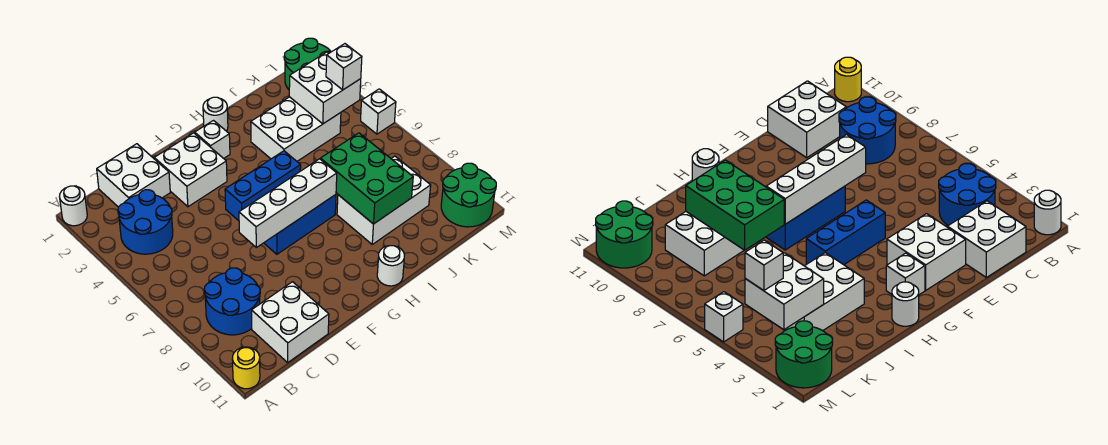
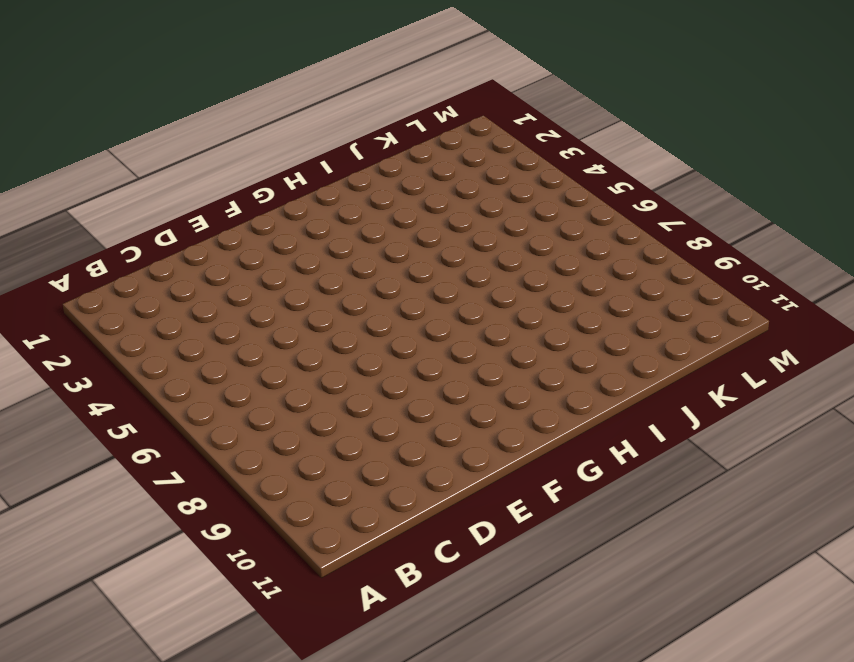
none -> white 1x1 round brick [59,186,87,226]
none -> yellow 1x1 round brick [232,347,260,389]
none -> blue 2x2 round brick [118,190,173,254]

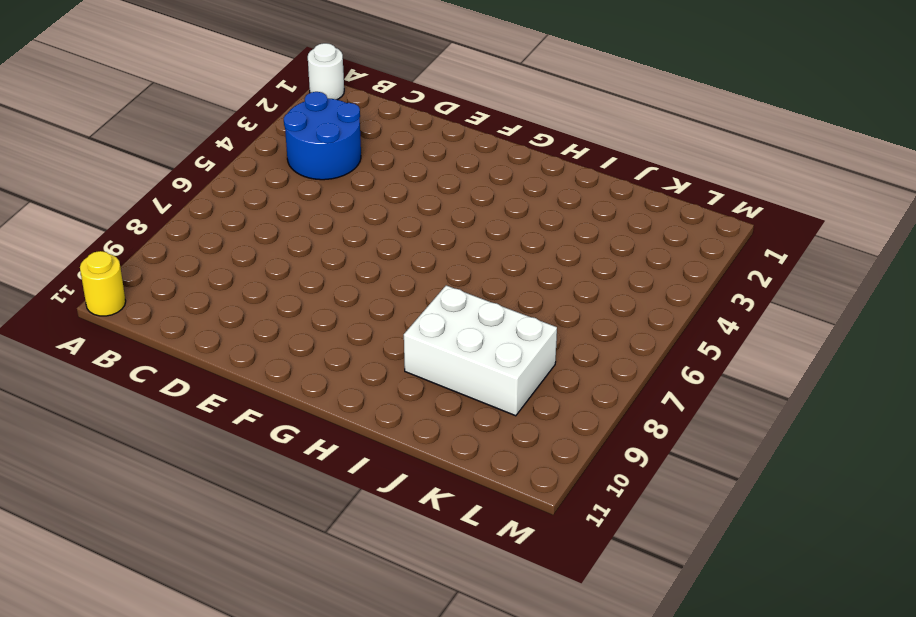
none -> blue 2x2 round brick [204,268,260,335]
none -> white 2x2 brick [97,144,170,207]
none -> white 2x2 brick [252,282,329,363]

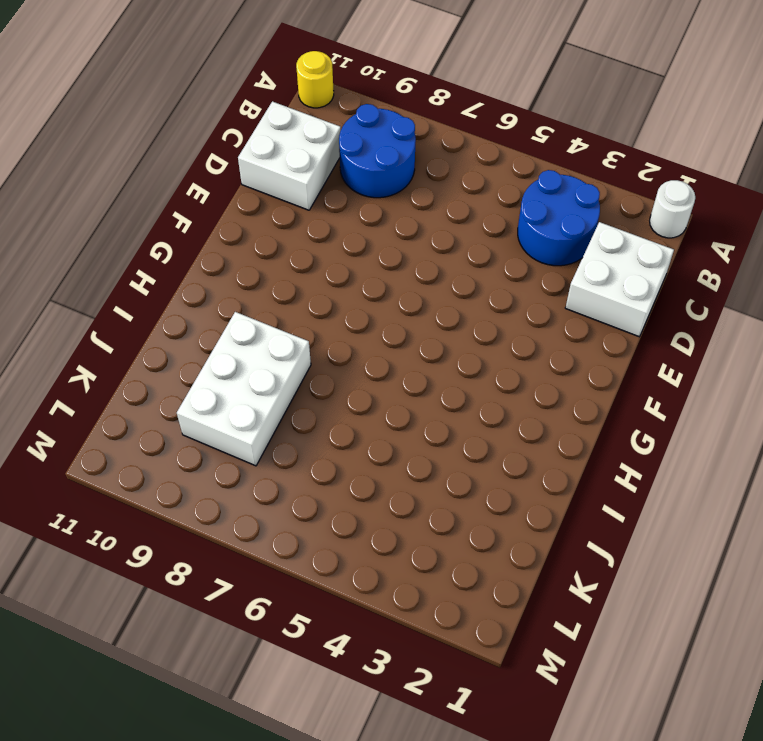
none -> white 2x2 brick [154,133,227,207]
none -> blue 1x3 brick [225,151,301,221]
none -> blue 1x3 brick [264,195,336,254]

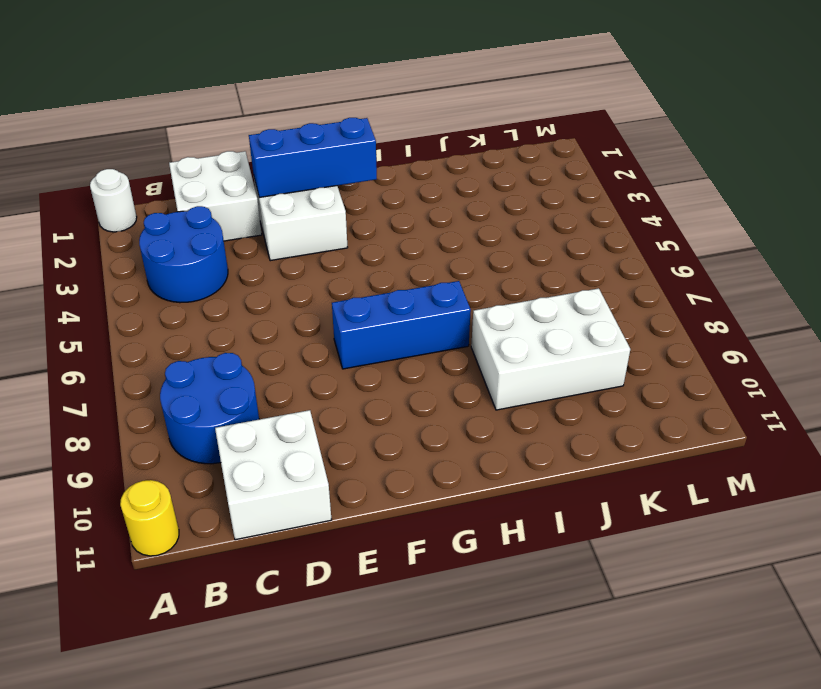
blue 1x3 brick [249,118,377,197] -> blue 1x3 brick moved to [225,151,301,221]
none -> white 1x1 brick [195,121,230,158]
none -> white 1x1 round brick [203,97,228,131]
none -> white 1x1 round brick [377,246,404,286]

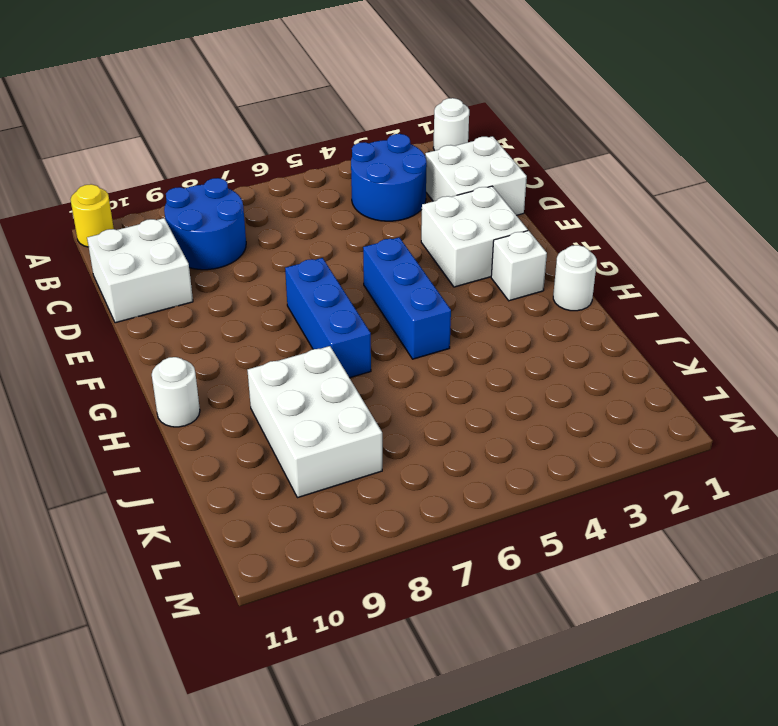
none -> white 2x3 brick [251,97,341,161]
none -> green 2x2 round brick [284,38,331,89]
none -> green 2x2 round brick [441,163,496,227]

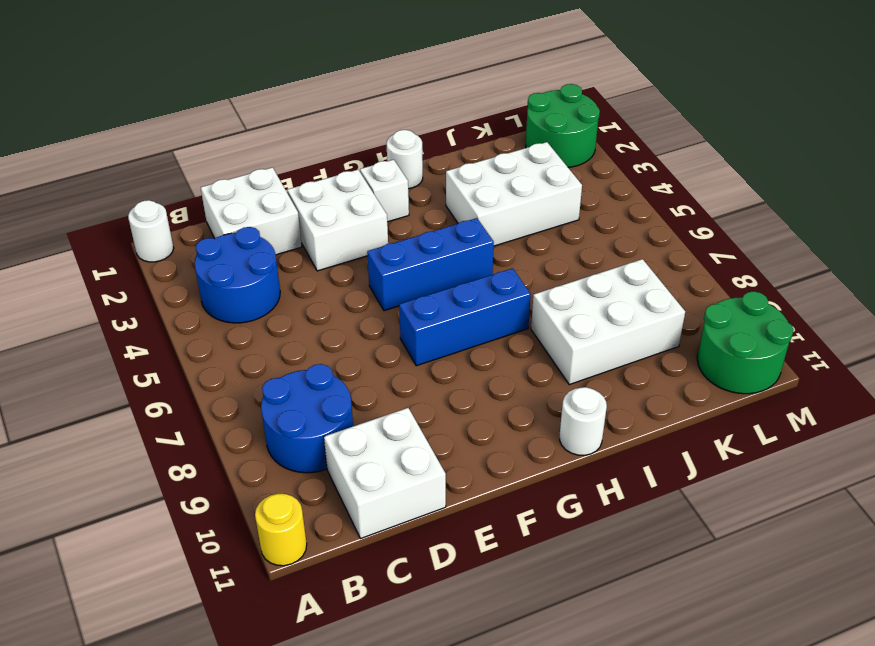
none -> white 1x1 brick [361,89,396,134]
none -> white 1x4 brick [239,159,337,247]
none -> green 2x3 brick [321,133,413,224]

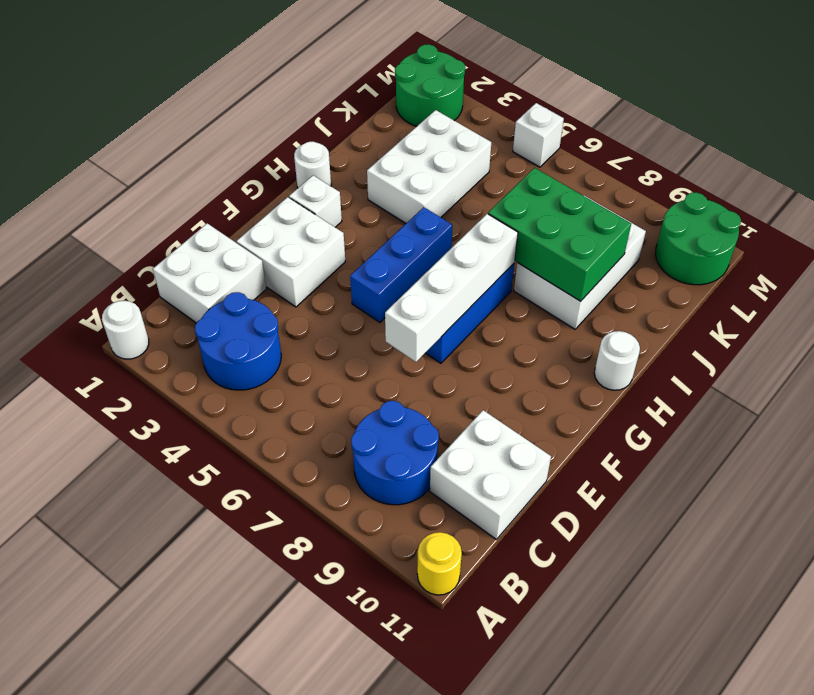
none -> white 2x2 brick [289,52,361,124]
none -> white 1x1 brick [326,44,362,90]

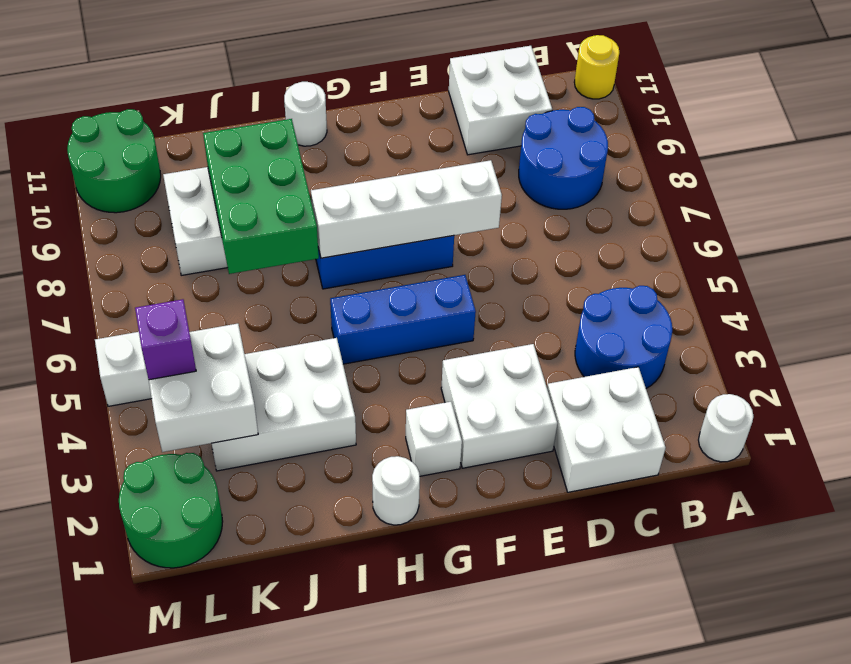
purple 1x1 brick [135,299,196,380] -> white 1x1 brick [326,44,362,90]

